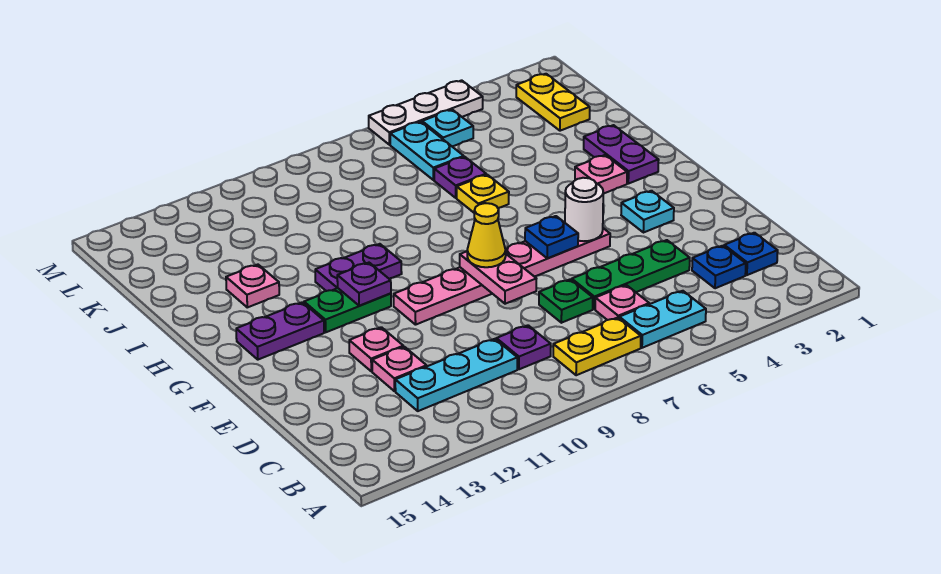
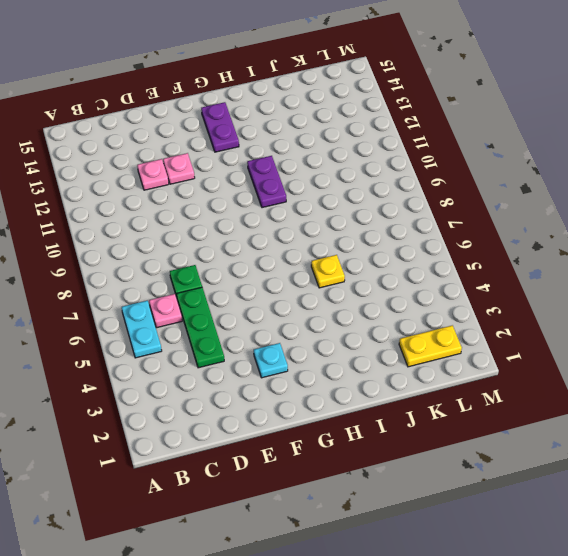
none -> yellow 1x2 plate [553,318,641,375]
none -> blue 1x1 plate [724,233,778,275]
none -> blue 1x1 plate [692,246,746,288]
none -> purple 1x1 plate [496,325,551,369]

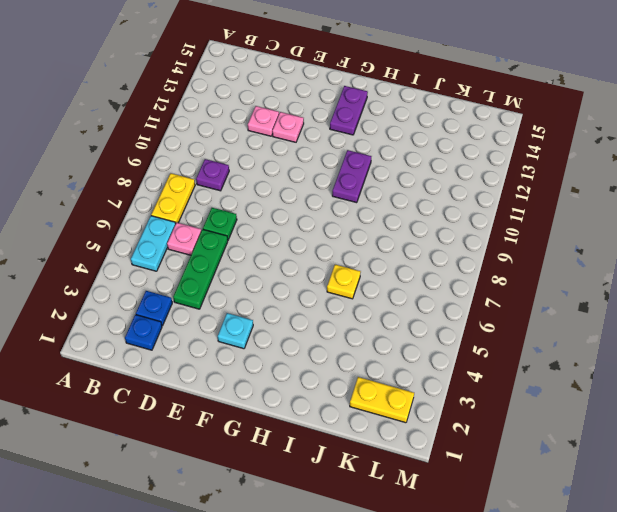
none -> cyan 1x3 plate [395,339,517,411]
none -> pink 1x6 plate [394,228,610,325]
none -> green 1x2 plate [304,288,391,332]
none -> purple 1x2 plate [584,125,659,184]

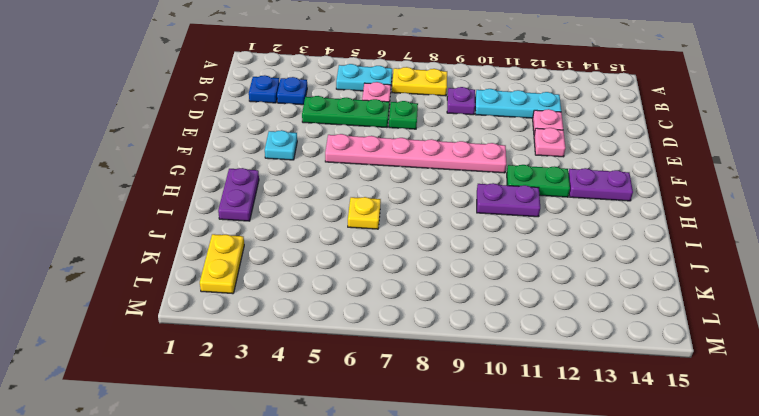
none -> pink 1x1 plate [575,155,627,194]
none -> pink 1x1 plate [226,265,279,307]
none -> purple 1x1 plate [434,157,486,198]
none -> cyan 1x2 plate [390,122,464,180]

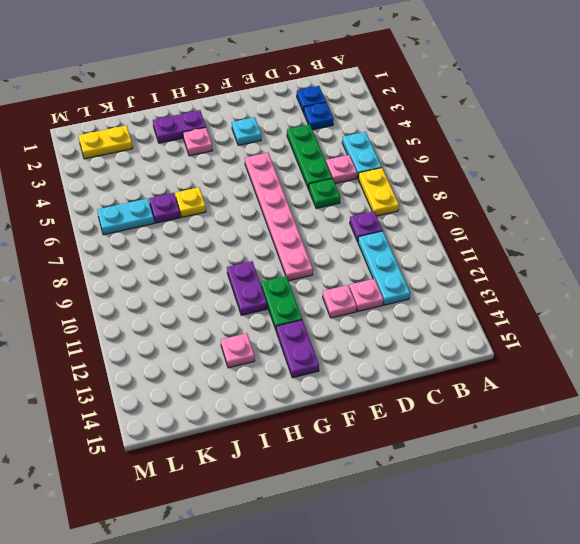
none -> cyan 1x1 plate [422,110,473,147]
none -> white 1x3 plate [369,80,483,145]
none -> pink 1x2 plate [460,251,536,304]
none -> white 1x1 round brick [565,178,603,241]

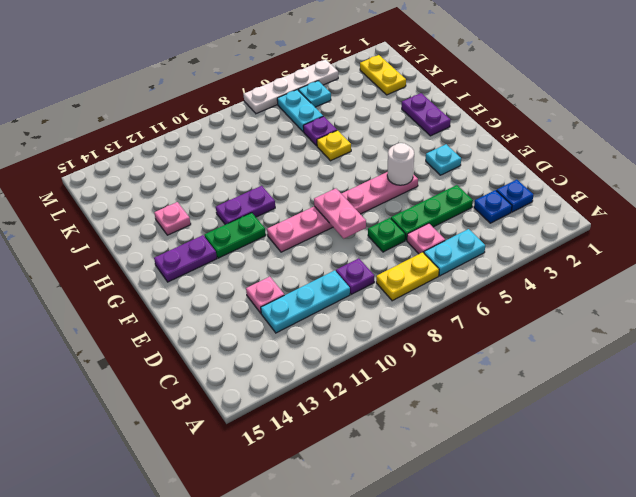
white 1x4 plate [244,59,338,114] -> white 1x3 plate [369,80,483,145]
none -> pink 1x1 plate [349,327,403,371]
none -> pink 1x1 plate [575,155,627,194]
none -> blue 1x1 plate [525,216,578,258]
none -> purple 1x1 plate [337,263,391,306]

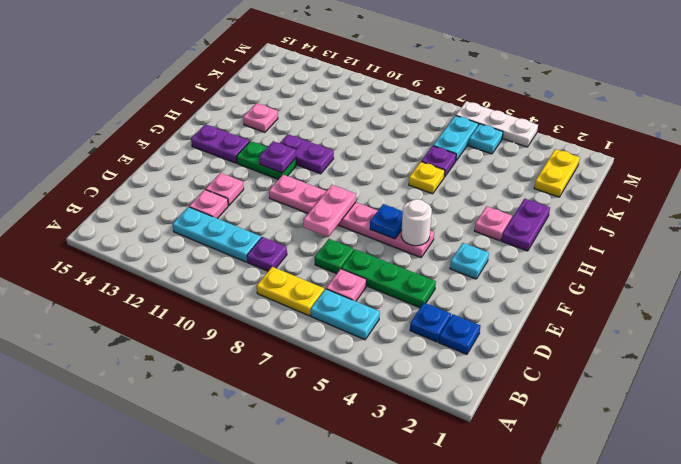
none -> yellow 1x1 cone [467,203,506,267]

